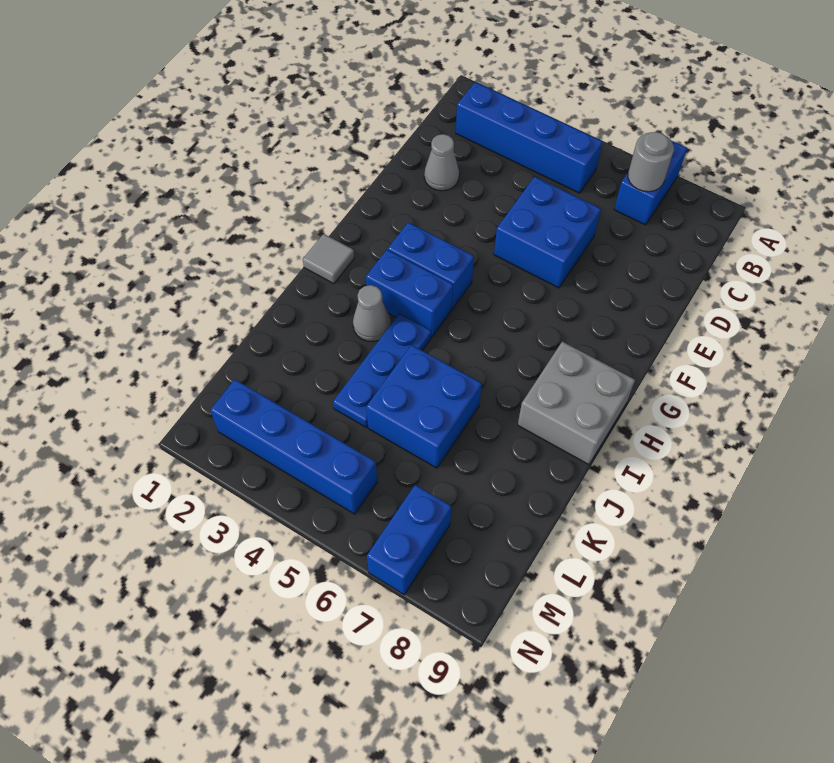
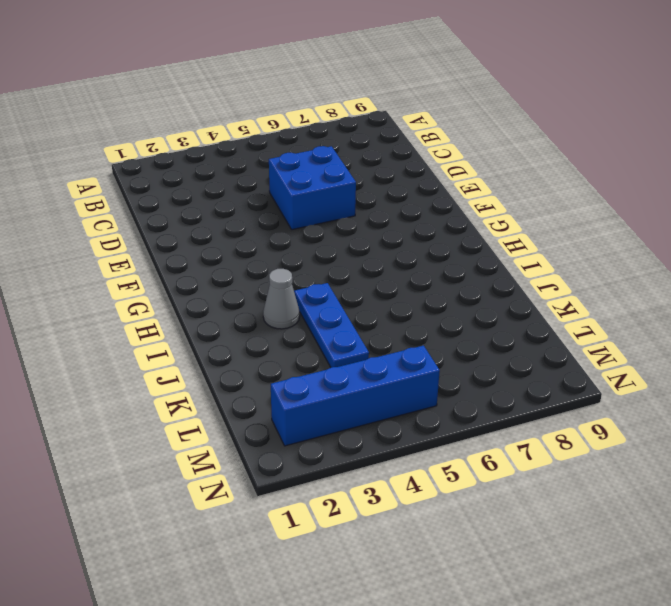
none -> blue 1x2 brick [614,141,687,225]
none -> blue 1x4 brick [456,82,602,193]
none -> grey 1x1 cone [424,134,459,191]

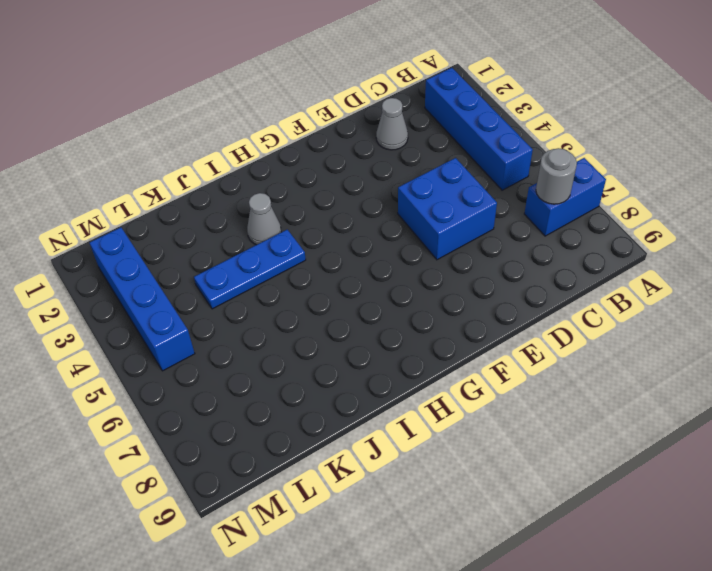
none -> blue 1x2 brick [388,222,474,308]
none -> grey 1x1 tile [303,234,354,284]
none -> blue 1x2 brick [366,250,453,337]

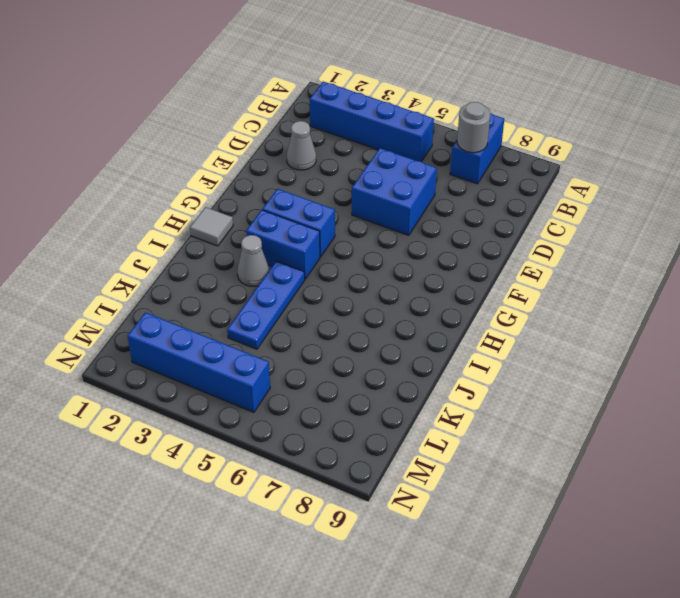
none -> grey 2x2 brick [518,342,635,465]
none -> blue 2x2 brick [366,345,482,468]
none -> blue 1x2 brick [367,485,451,595]

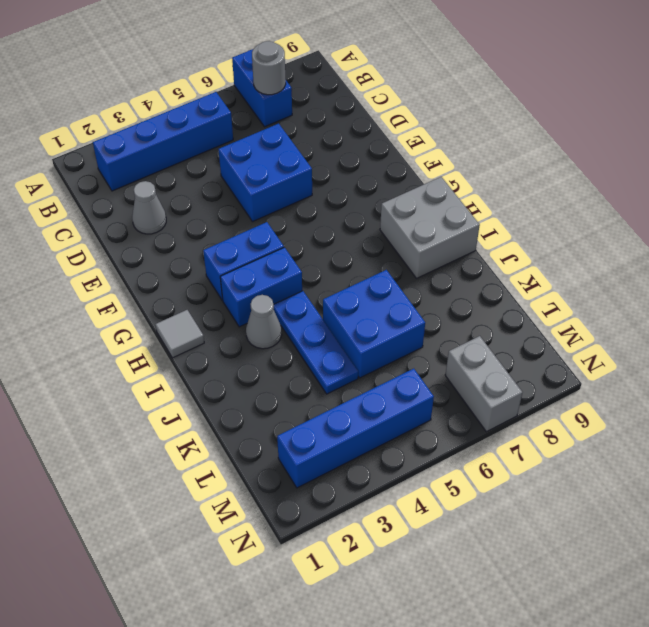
grey 1x2 brick [445,336,522,432] -> blue 1x2 brick [367,485,451,595]

